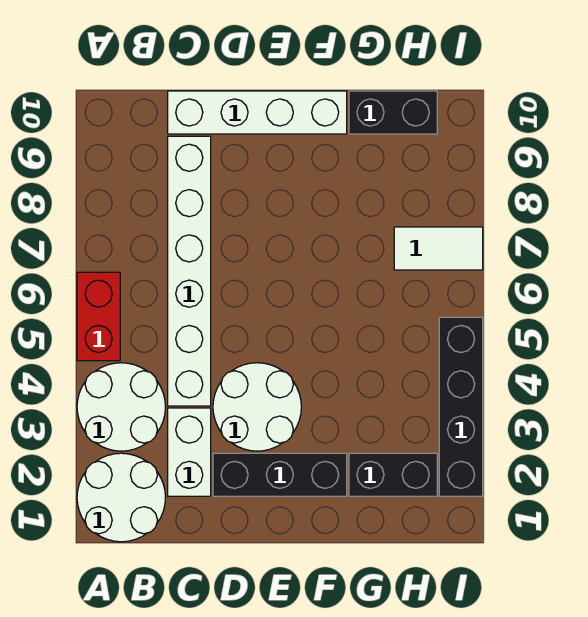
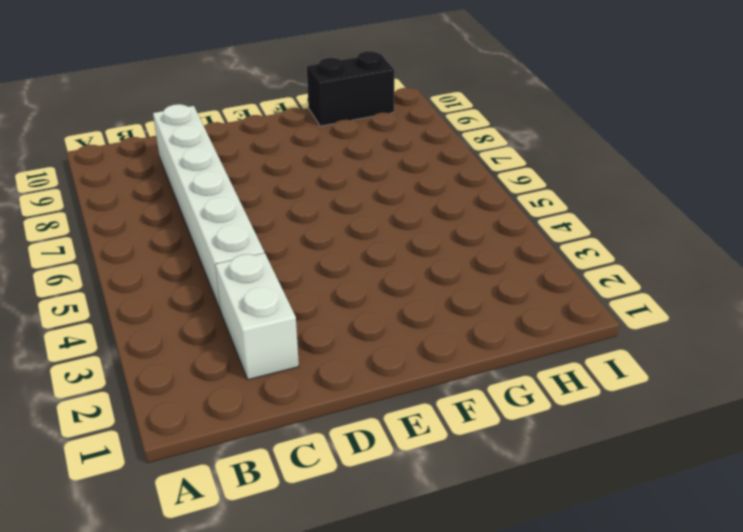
none -> white 2x2 round brick [77,453,165,542]
none -> white 2x2 round brick [77,363,165,451]
none -> red 1x2 brick [77,272,120,361]

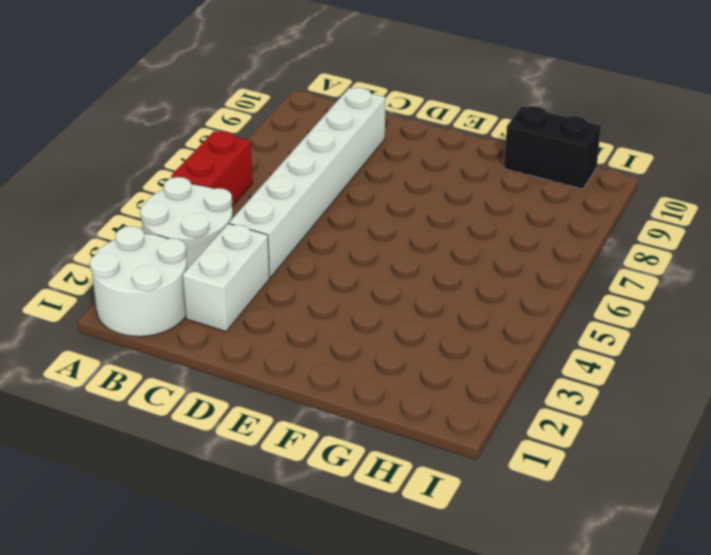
none -> white 1x4 brick [168,91,347,134]
none -> black 1x3 brick [213,453,347,496]
none -> white 2x2 round brick [213,363,301,451]

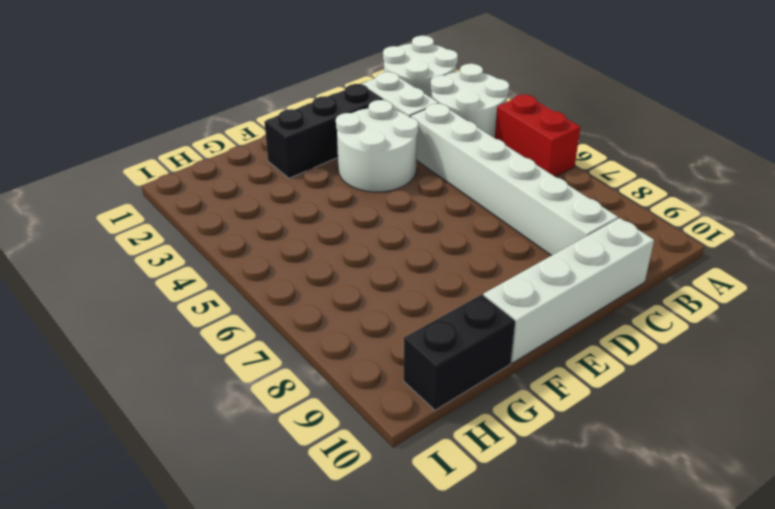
none -> black 1x2 brick [349,453,437,496]
none -> white 1x2 tile [394,227,483,270]
none -> black 1x4 brick [439,317,483,496]

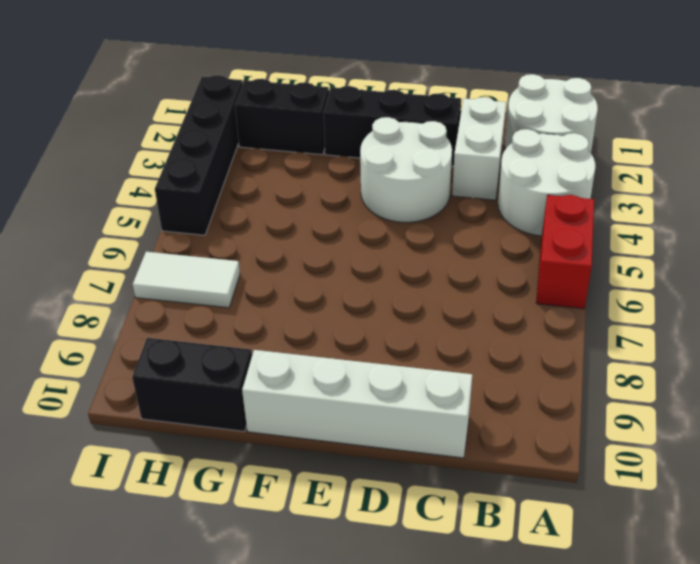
none -> white 1x6 brick [168,136,211,406]

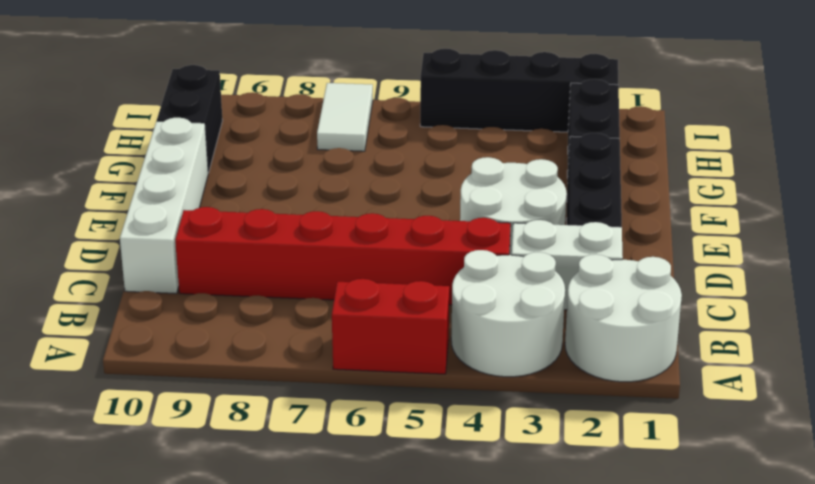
red 1x6 brick [175,207,511,305] -> white 1x6 brick [168,136,211,406]

